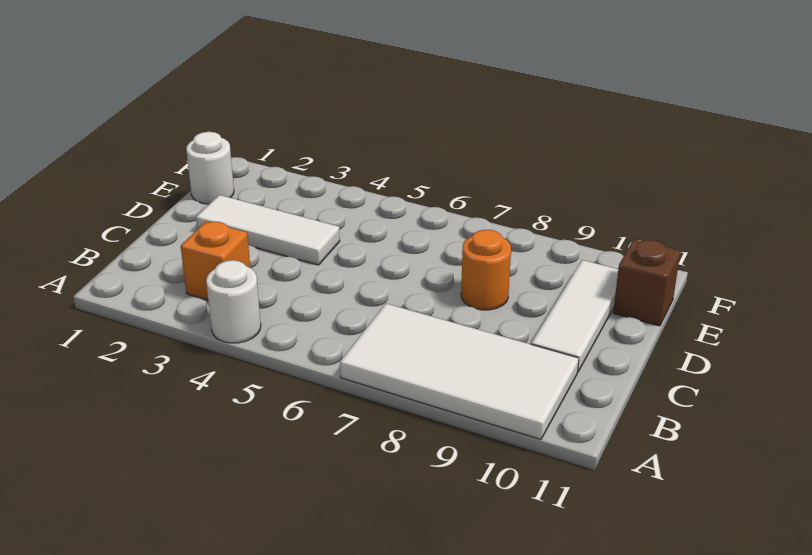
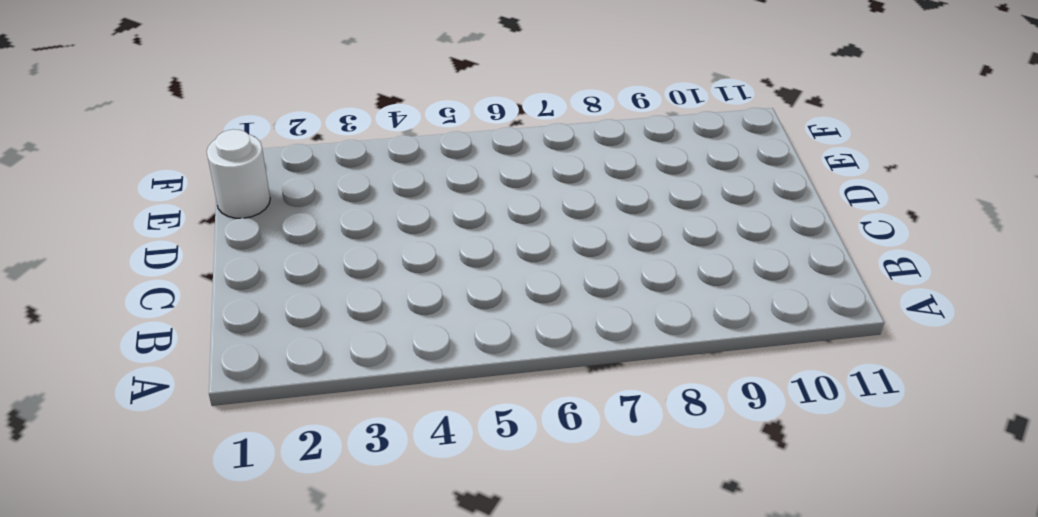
none -> white 1x1 round brick [206,260,261,343]
none -> white 2x4 tile [340,304,579,439]

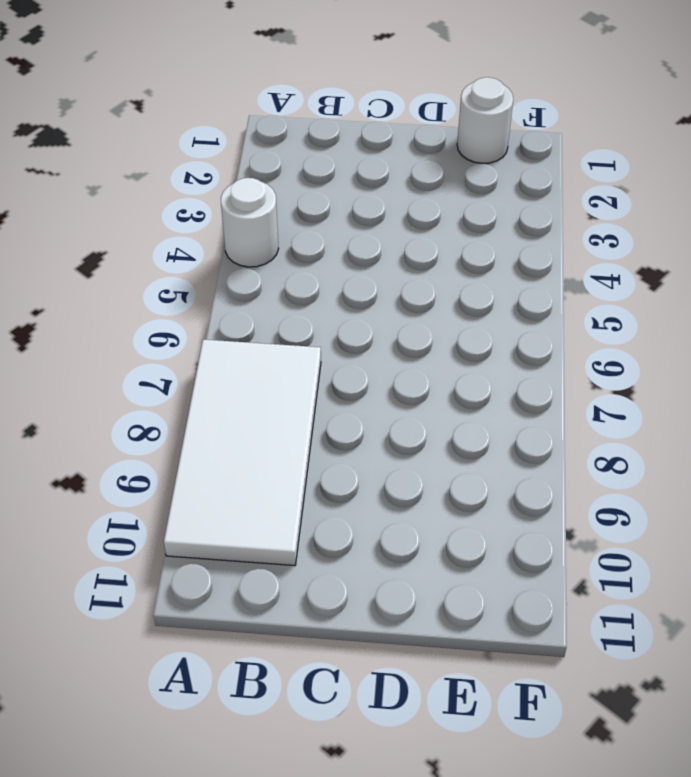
none -> orange 1x1 brick [181,221,250,300]
none -> white 1x3 tile [531,260,618,372]

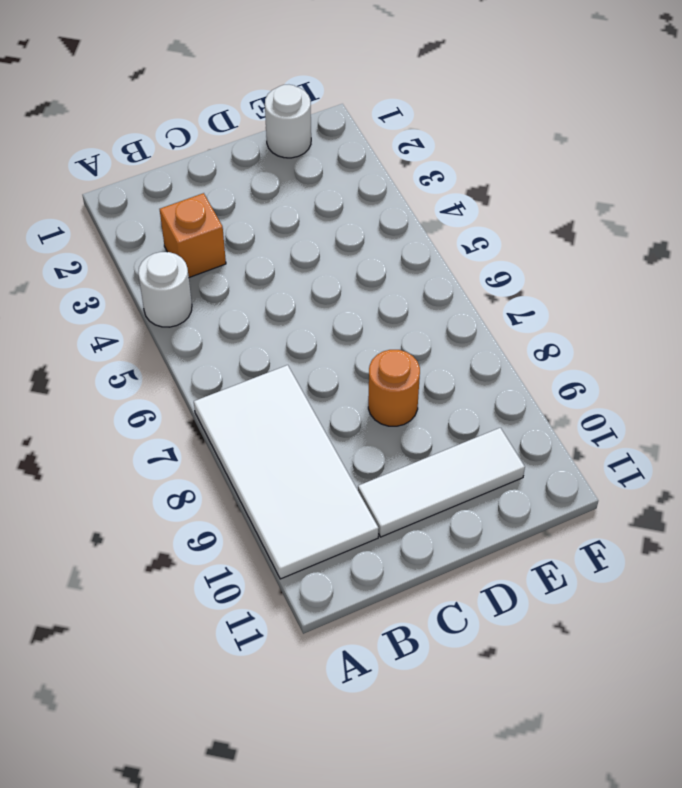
none -> white 1x3 tile [196,195,340,265]
none -> brown 1x1 brick [613,239,680,326]

